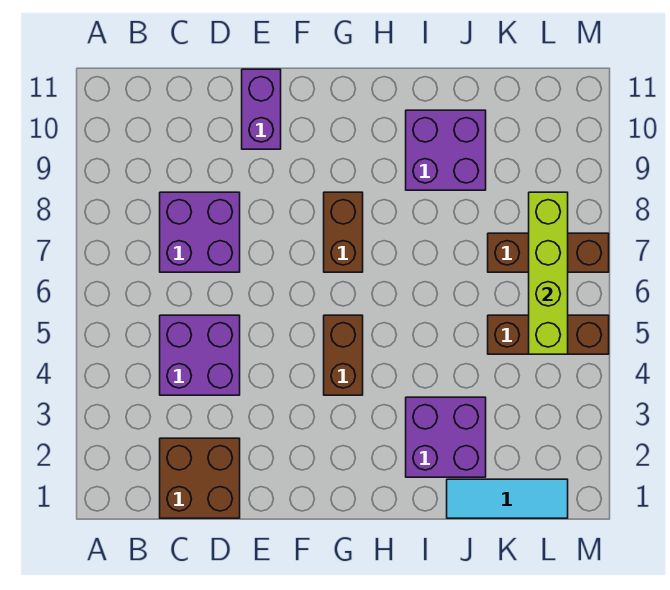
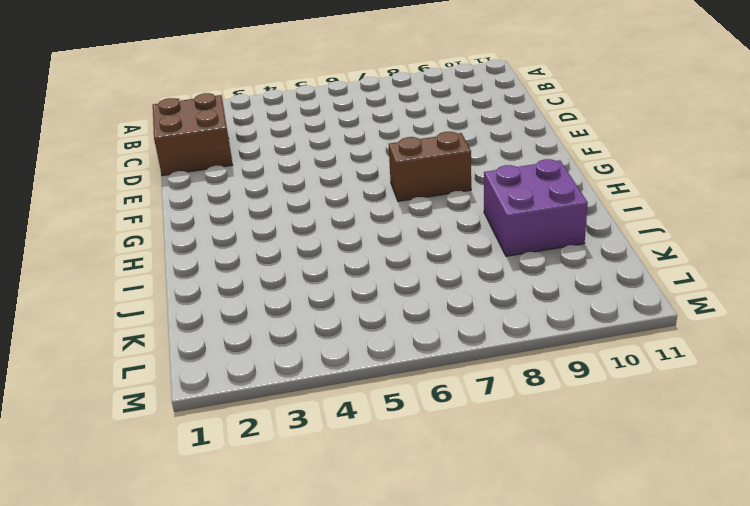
none -> purple 2x2 brick [160,315,240,395]
none -> purple 2x2 brick [160,192,240,272]
none -> purple 1x2 brick [242,69,281,149]

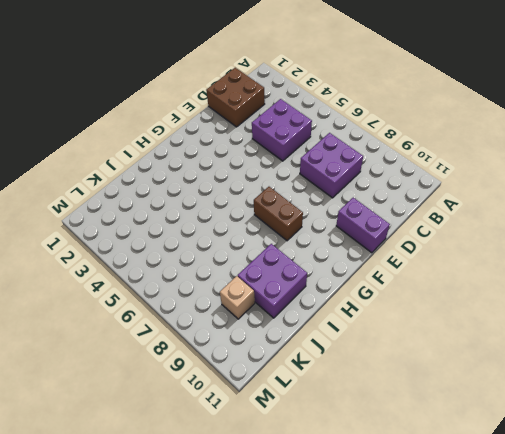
tan 1x1 brick [220,276,255,319] -> none
none -> brown 1x2 brick [324,315,363,395]
none -> purple 2x2 brick [406,397,486,477]
none -> cyan 1x3 tile [447,479,568,518]

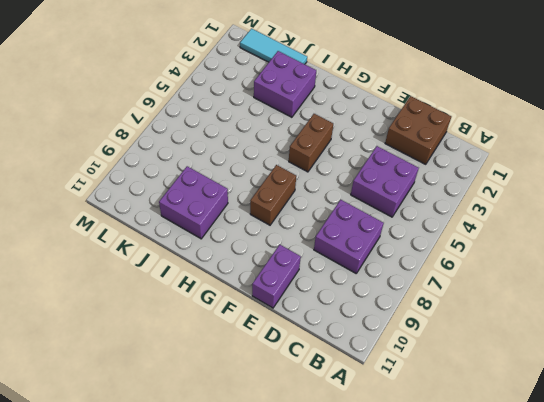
none -> brown 1x3 brick [488,315,609,354]
none -> brown 1x3 brick [488,233,609,272]
none -> lime 1x4 brick [529,192,568,354]

